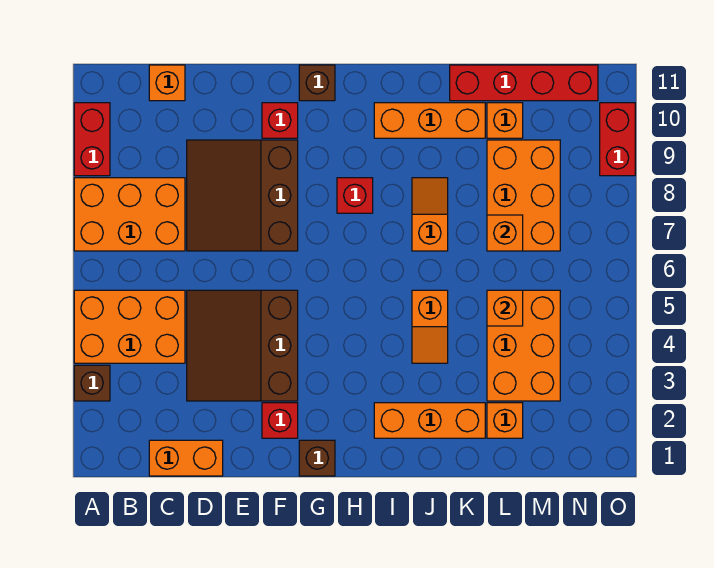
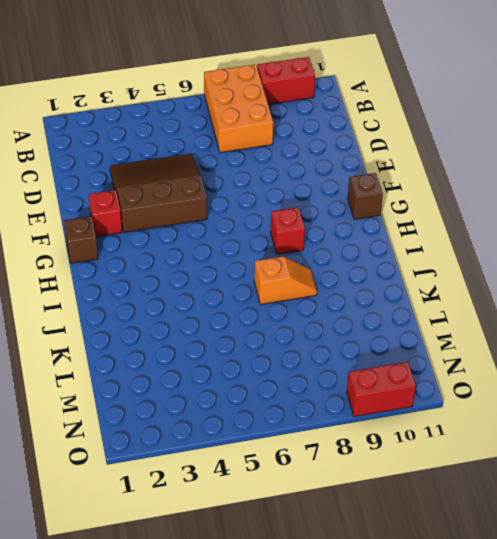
none -> brown 1x1 brick [74,365,110,401]
none -> orange 2x3 brick [74,290,185,363]
none -> orange 1x2 brick [149,440,223,476]

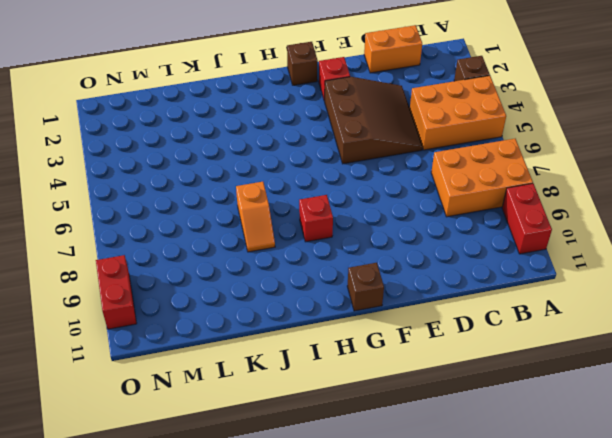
none -> orange 1x1 brick [149,65,185,101]
none -> brown 3x3 slope [187,140,298,251]
none -> red 1x1 brick [262,103,298,138]

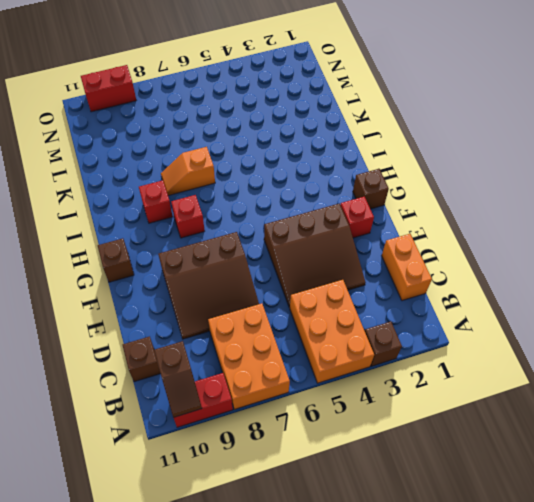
brown 1x2 slope [154,341,202,417] -> none
brown 1x1 brick [123,336,161,382] -> orange 1x1 brick [149,65,185,101]
red 1x1 brick [139,180,173,223] -> red 1x1 brick moved to [262,103,298,138]
none -> orange 1x3 brick [374,403,485,438]
none -> orange 1x3 brick [374,103,485,138]
none -> orange 1x2 slope [412,290,448,363]

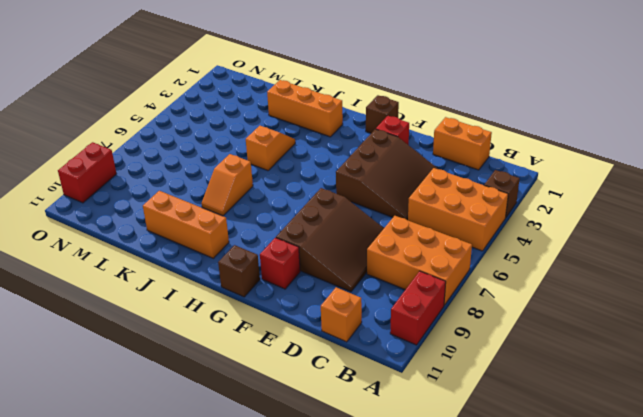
none -> red 1x1 brick [337,178,373,213]
none -> red 1x4 brick [450,65,598,101]
none -> orange 1x1 brick [487,403,523,438]

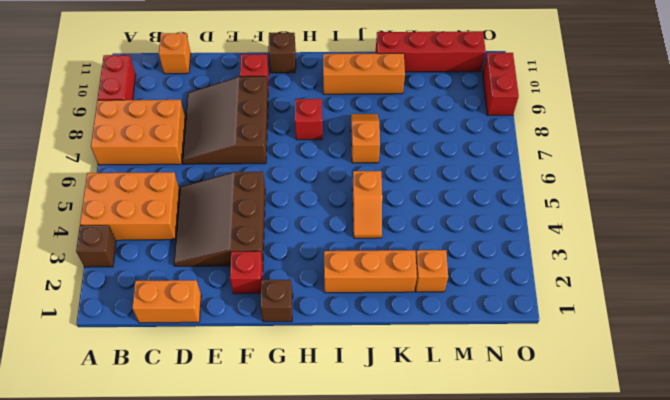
none -> orange 2x3 brick [487,290,560,401]
none -> orange 2x3 brick [487,140,560,251]
none -> orange 1x1 brick [487,103,523,138]

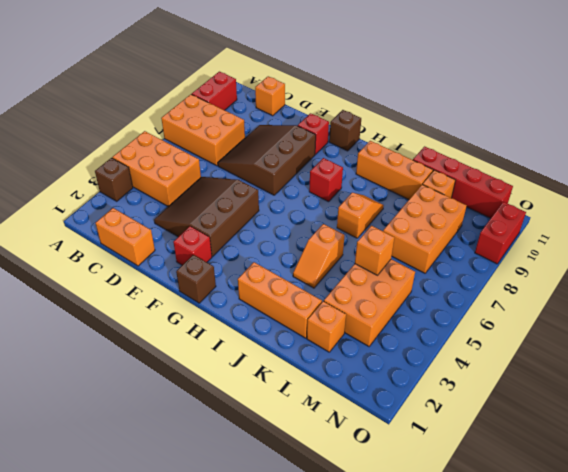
none -> orange 1x1 brick [487,215,523,251]

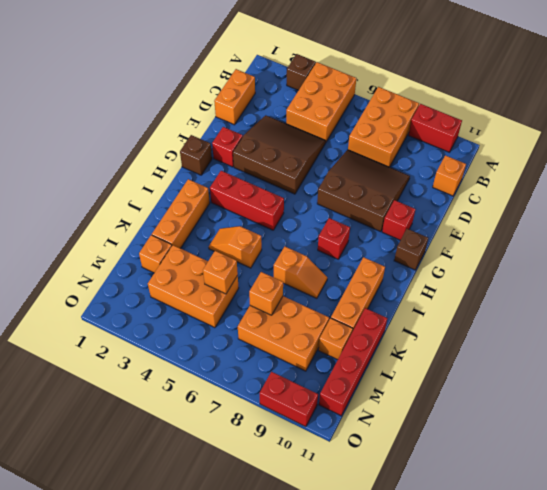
red 1x3 brick [210,171,284,230] -> none

